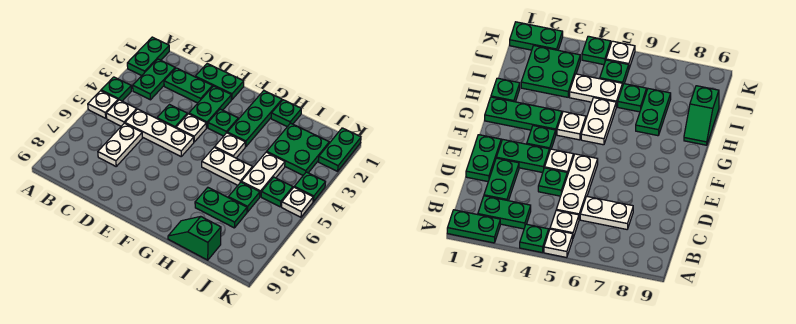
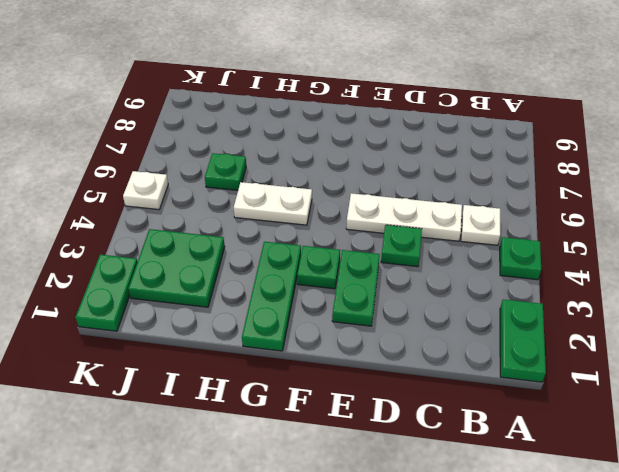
none -> white 1x1 plate [88,91,118,118]
none -> green 1x2 plate [133,59,175,100]
none -> green 1x2 plate [164,68,213,103]

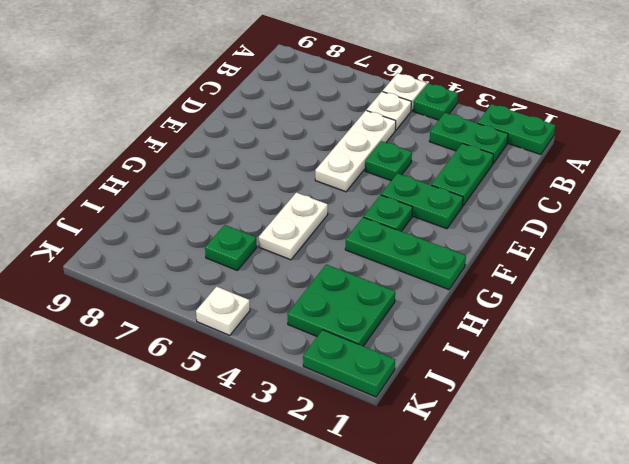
none -> white 1x2 plate [98,123,143,166]
none -> green 1x2 plate [195,64,244,100]
none -> white 1x1 plate [176,114,206,142]

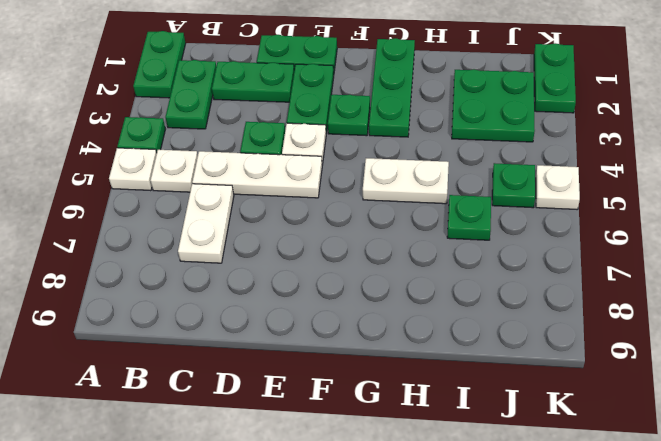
none -> white 1x1 plate [215,133,245,158]
none -> green 1x1 plate [271,100,301,127]
none -> green 1x2 plate [195,188,247,228]

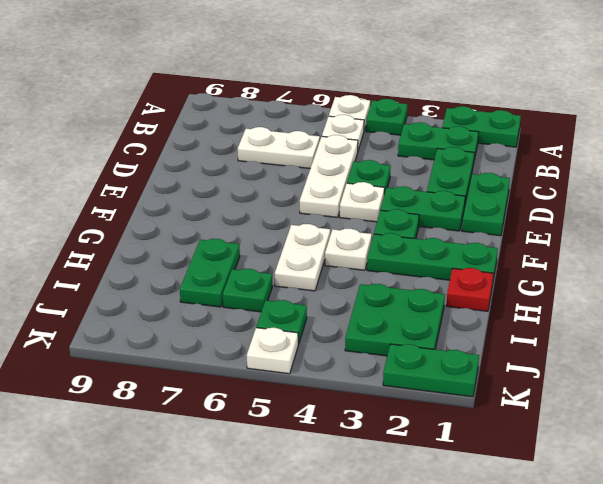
red 1x1 plate [446,268,493,311] -> green 1x1 plate [271,100,301,127]
none -> green 1x2 slope [168,217,221,260]
none -> white 1x2 plate [242,152,285,196]
none -> green 1x1 plate [295,172,325,202]

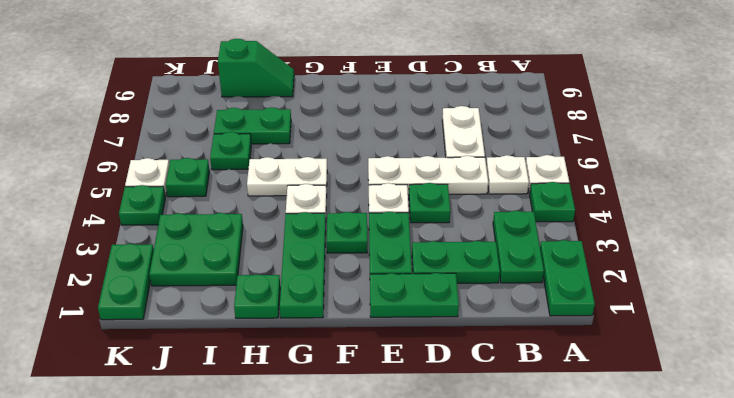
none -> white 1x2 plate [242,152,285,196]

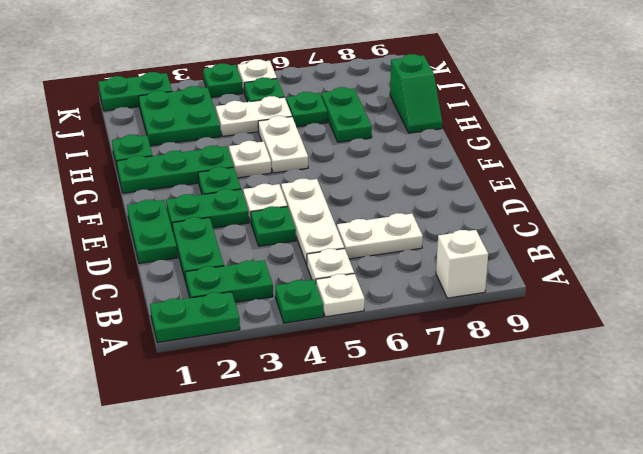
white 1x1 brick [436,230,488,298] -> none

